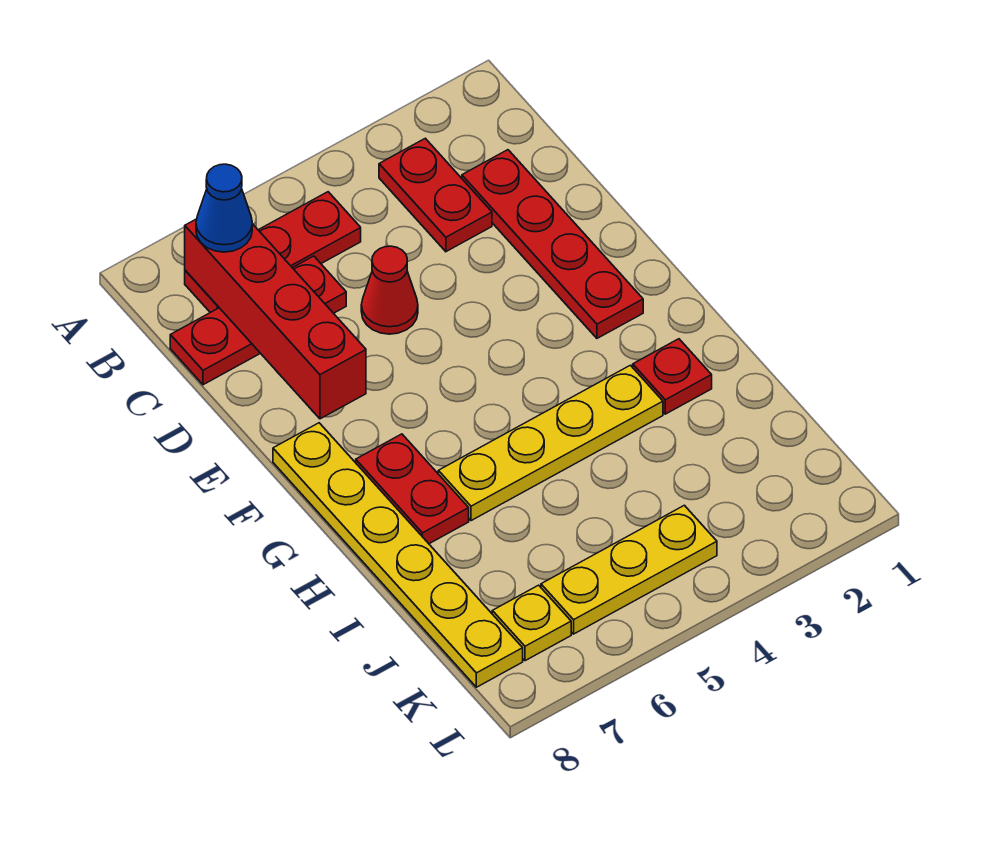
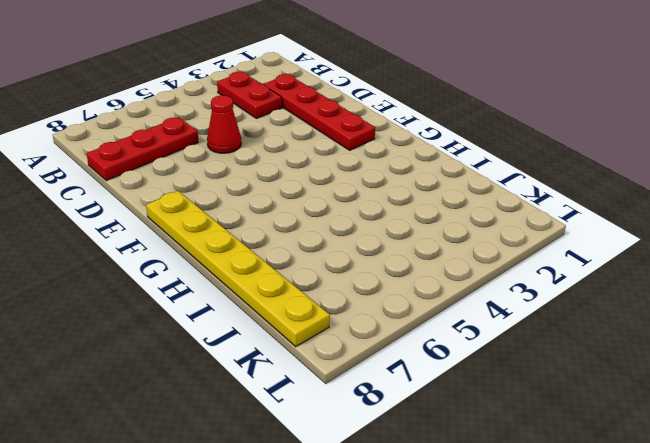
none -> red 1x3 plate [185,192,361,313]
none -> red 1x2 plate [356,434,469,544]
none -> red 1x1 plate [633,339,712,414]

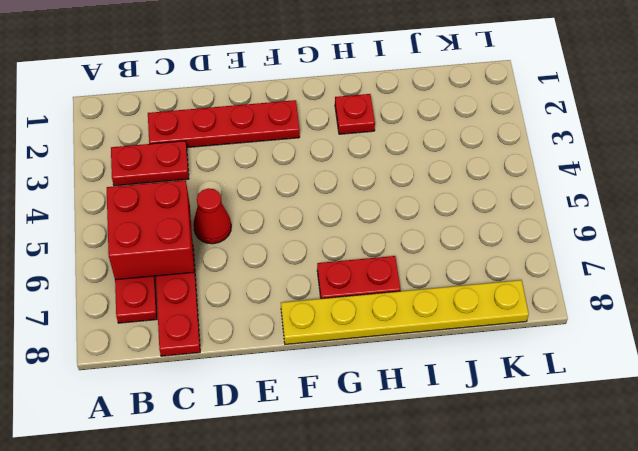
red 2x2 brick [107,180,194,280] -> none
none -> yellow 1x4 plate [438,365,663,521]
none -> yellow 1x3 plate [541,505,717,634]
none -> yellow 1x1 plate [492,585,571,661]

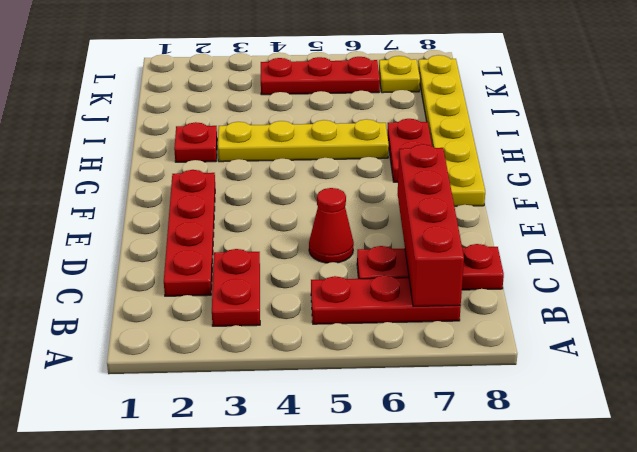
red 1x3 plate [261,57,380,95] -> yellow 1x3 plate [541,505,717,634]
none -> blue 1x1 cone [196,164,252,252]

